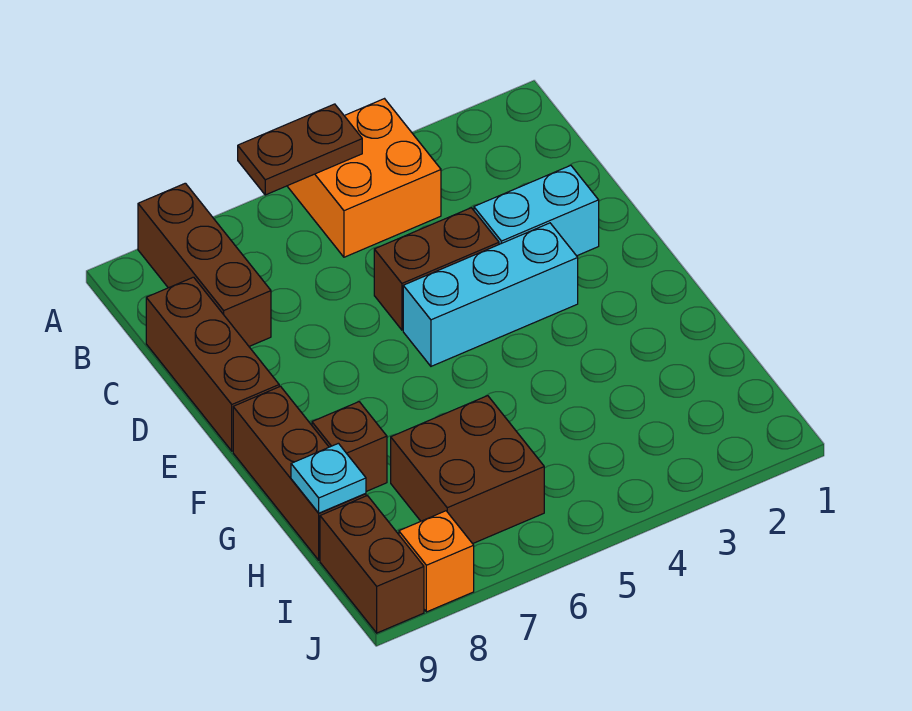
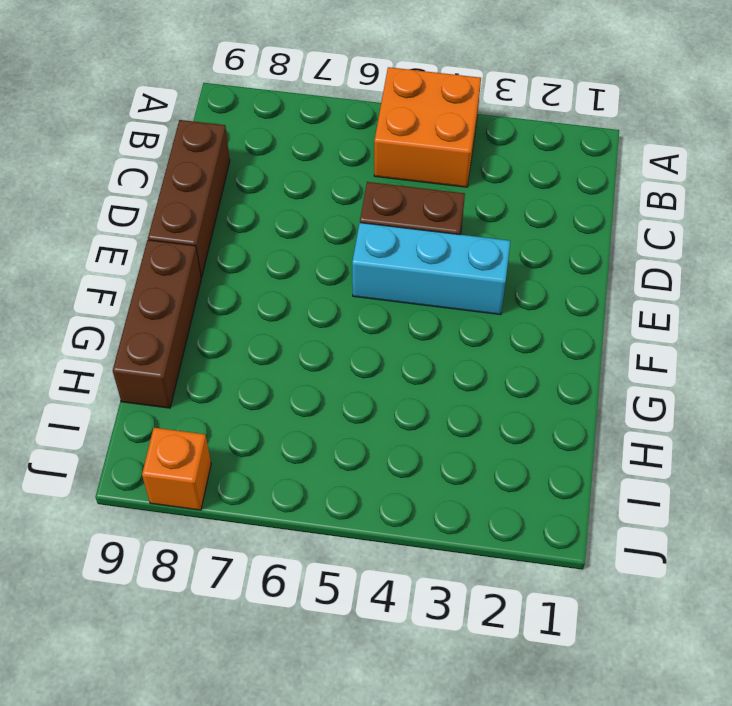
none -> brown 1x3 brick [138,183,271,346]
none -> cyan 1x2 brick [474,165,599,256]
none -> brown 1x1 brick [312,402,387,491]

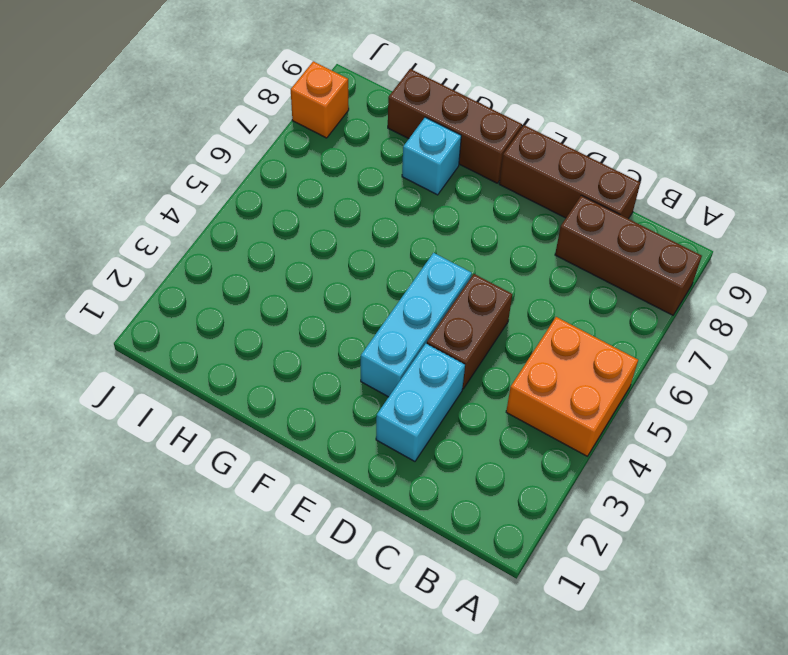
cyan 1x1 brick [402,117,461,195] -> brown 1x1 brick [312,402,387,491]
none -> brown 2x2 brick [391,396,544,544]
none -> brown 1x2 brick [320,496,424,633]
none -> brown 1x2 plate [238,104,362,195]

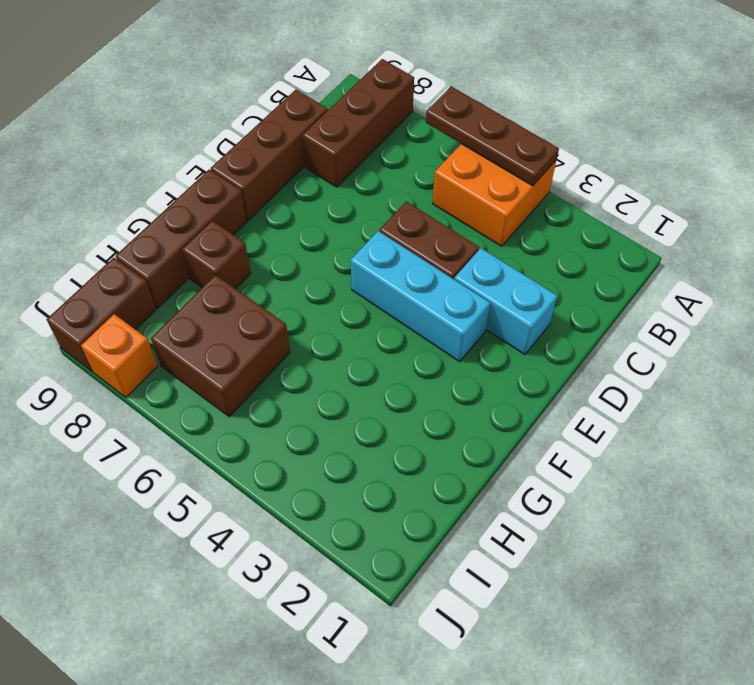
brown 1x3 plate [426,86,559,186] -> brown 1x2 plate [238,104,362,195]
none -> cyan 1x1 plate [291,443,366,513]

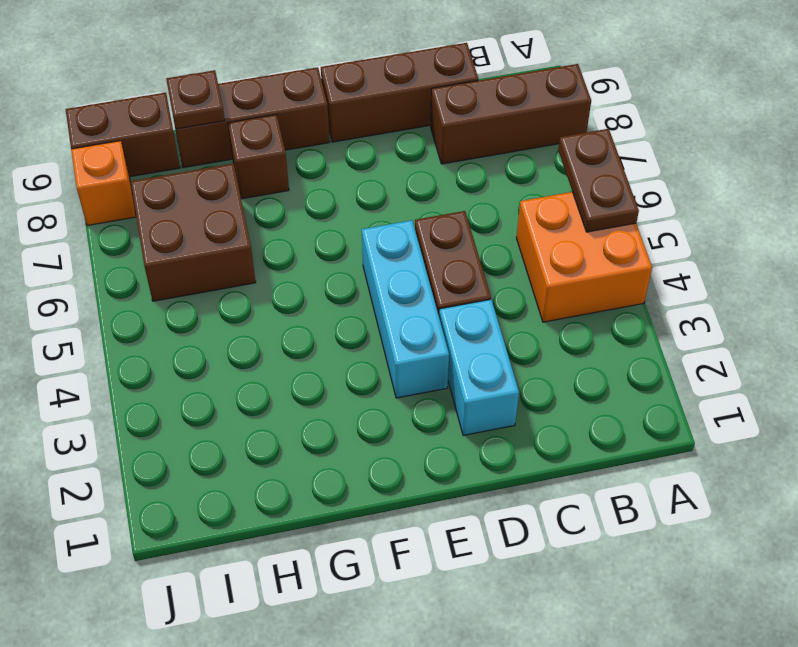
brown 1x1 plate [166,70,225,129] -> cyan 1x1 plate [291,443,366,513]

